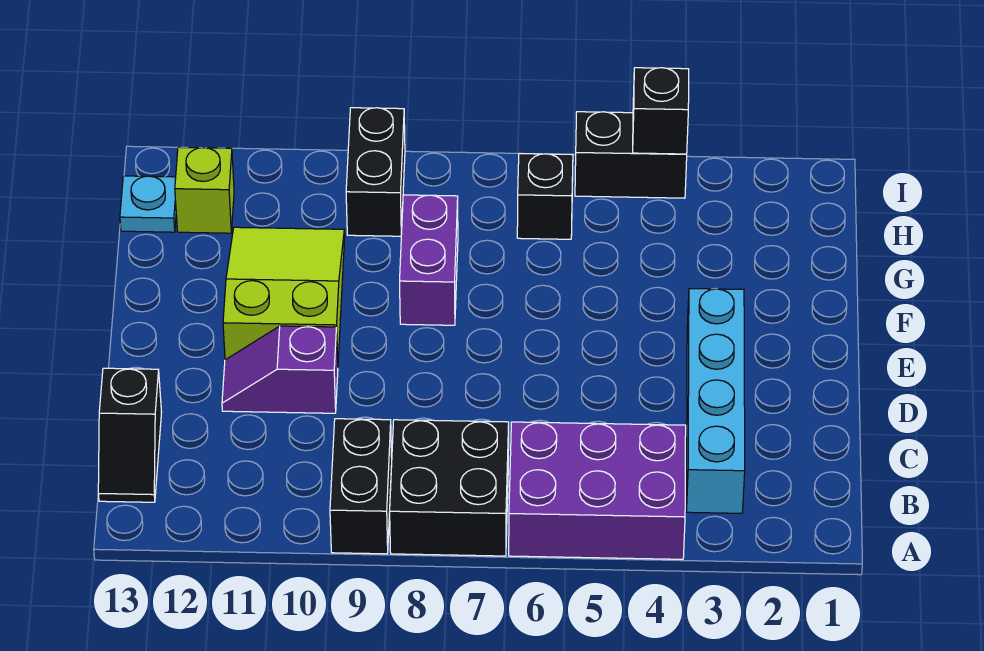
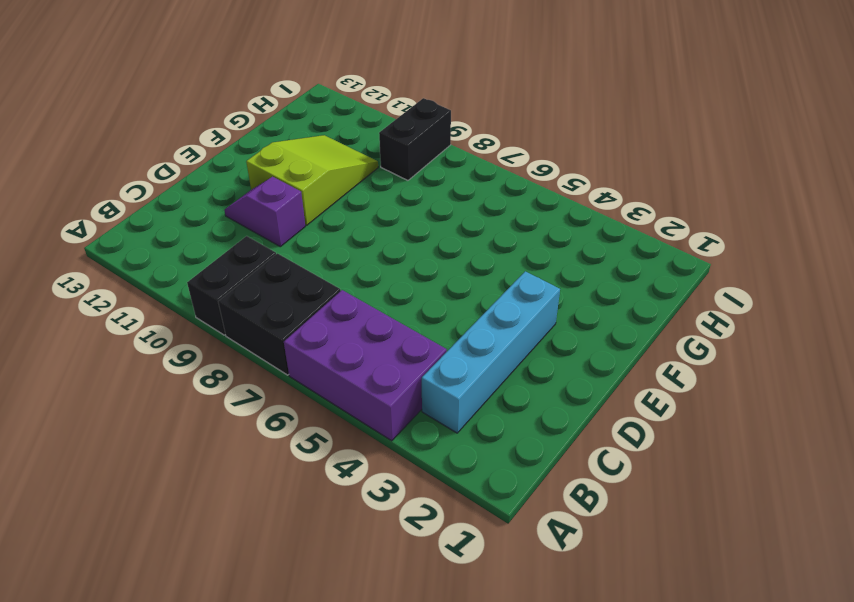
none -> black 1x2 slope [98,368,162,502]
none -> purple 1x2 brick [400,195,458,325]
none -> black 1x1 brick [517,154,573,239]

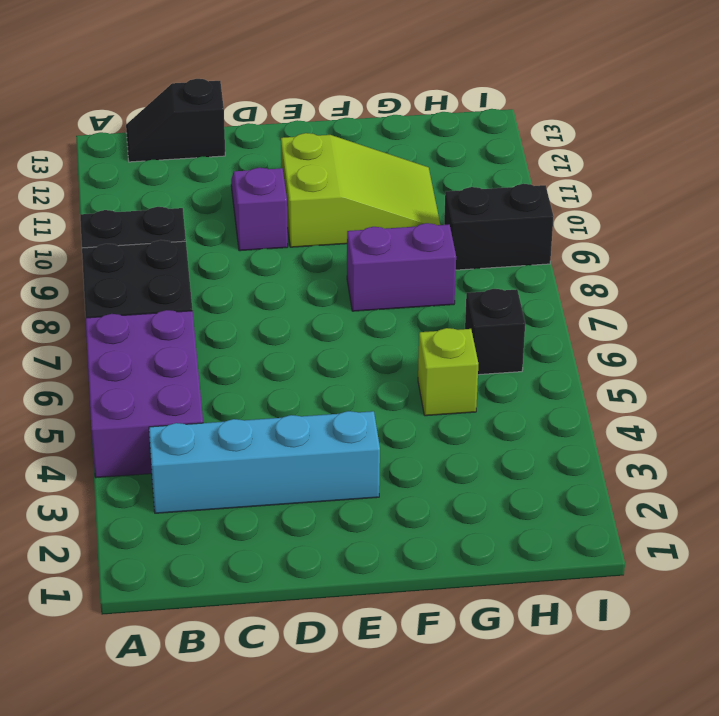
lime 1x1 brick [418,328,478,416] -> lime 1x1 brick moved to [175,147,234,233]
none -> cyan 1x1 plate [120,176,176,232]
none -> black 1x2 brick [575,112,687,198]
none -> black 1x1 brick [633,68,689,154]

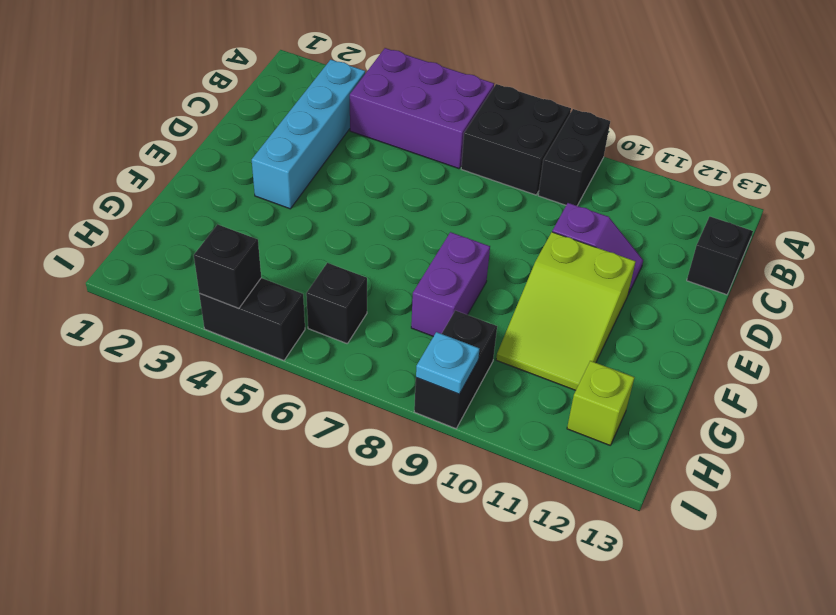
cyan 1x1 plate [416,332,479,394] -> cyan 1x1 plate moved to [120,176,176,232]

